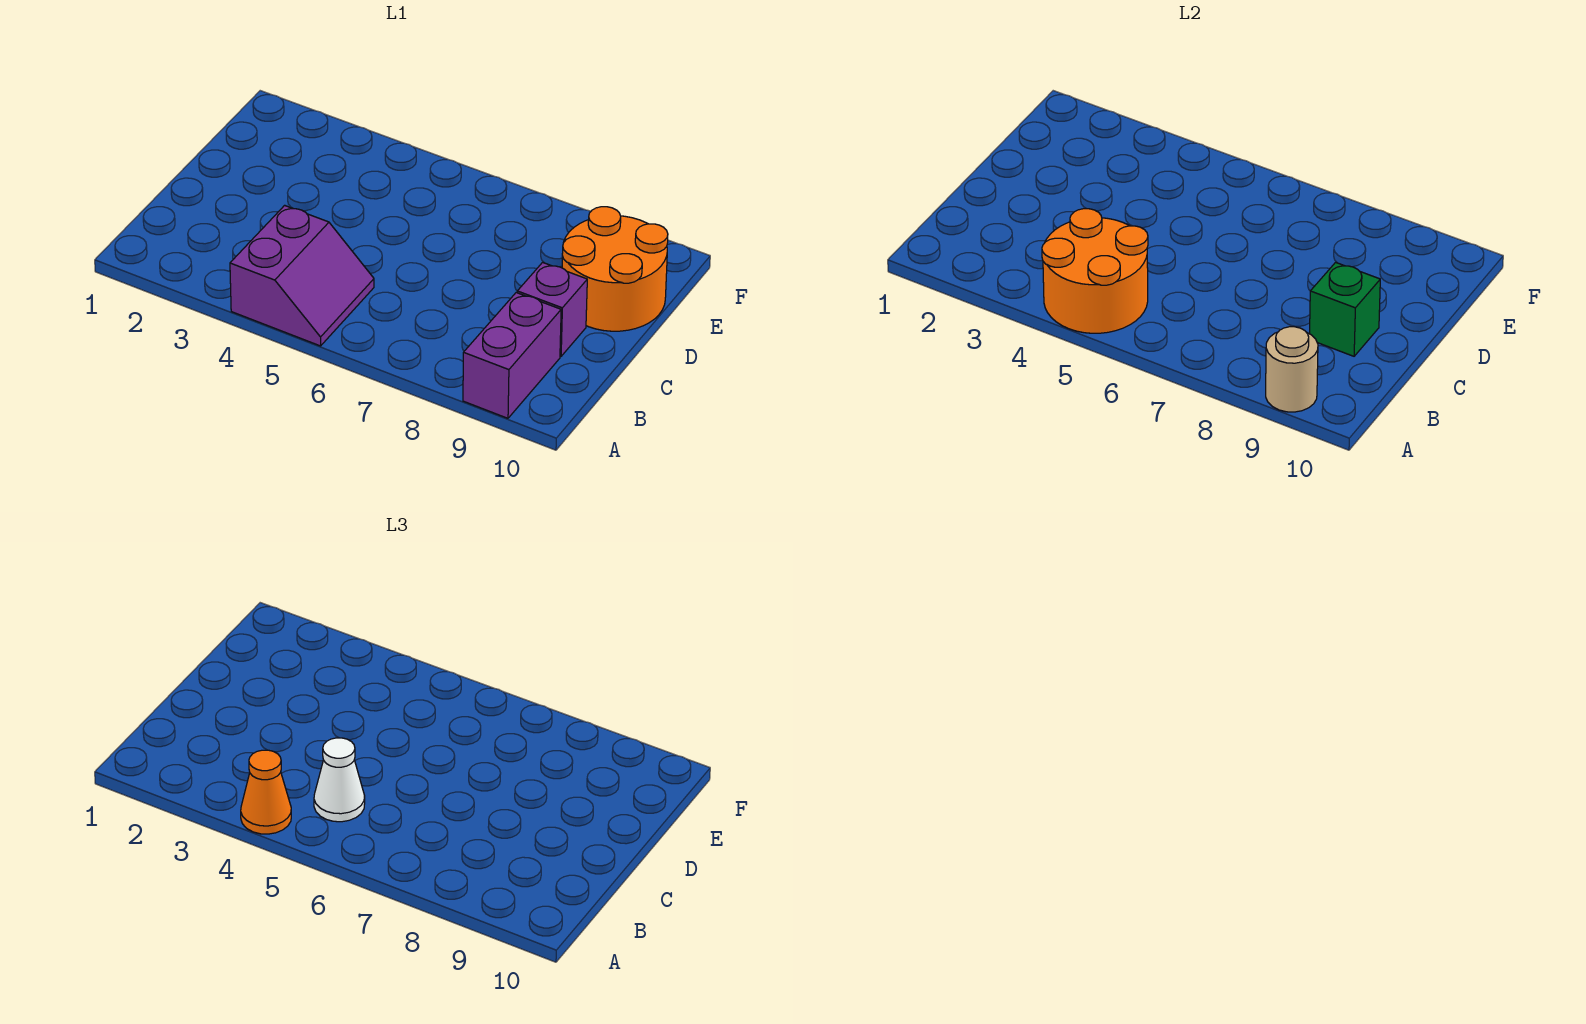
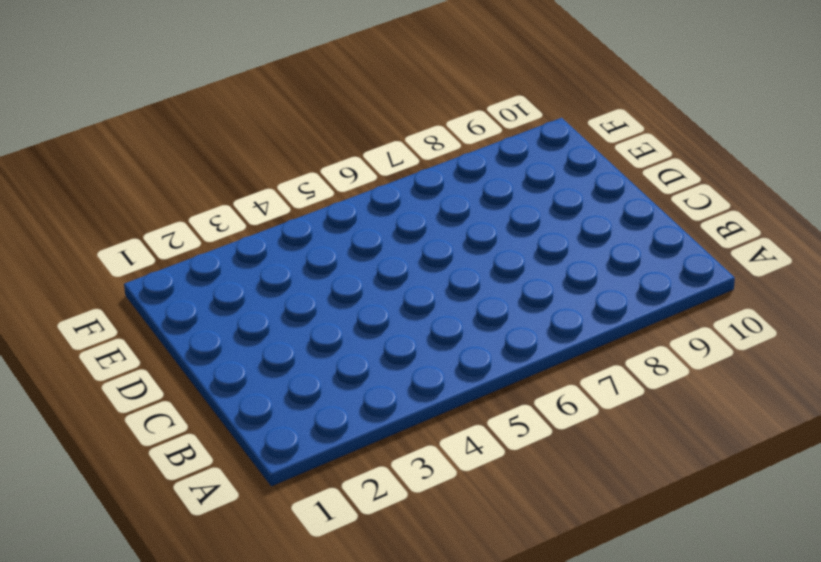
none -> purple 2x2 slope [230,205,374,346]
none -> purple 1x2 brick [463,293,561,418]

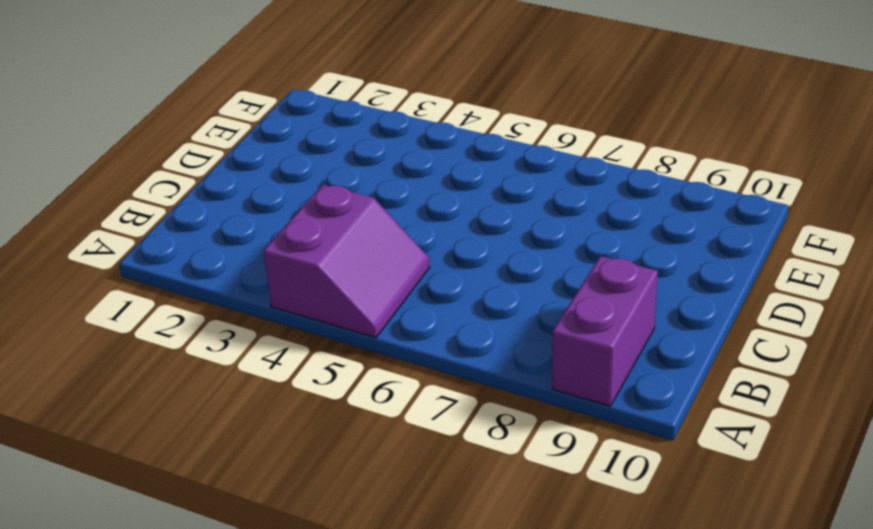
none -> purple 1x1 brick [517,262,587,356]
none -> orange 2x2 round brick [562,207,668,331]

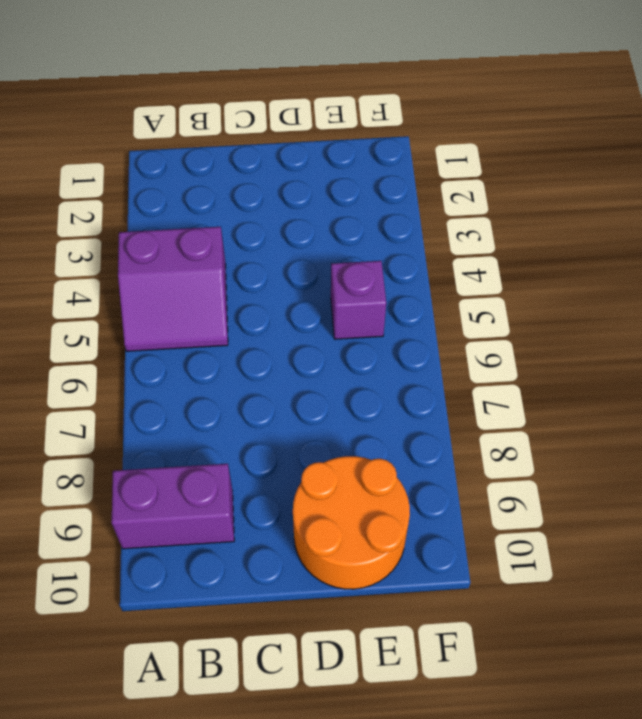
purple 1x1 brick [331,261,386,339] -> purple 1x1 brick moved to [517,262,587,356]
none -> orange 2x2 round brick [1042,209,1148,333]
none -> tan 1x1 round brick [1266,327,1318,412]

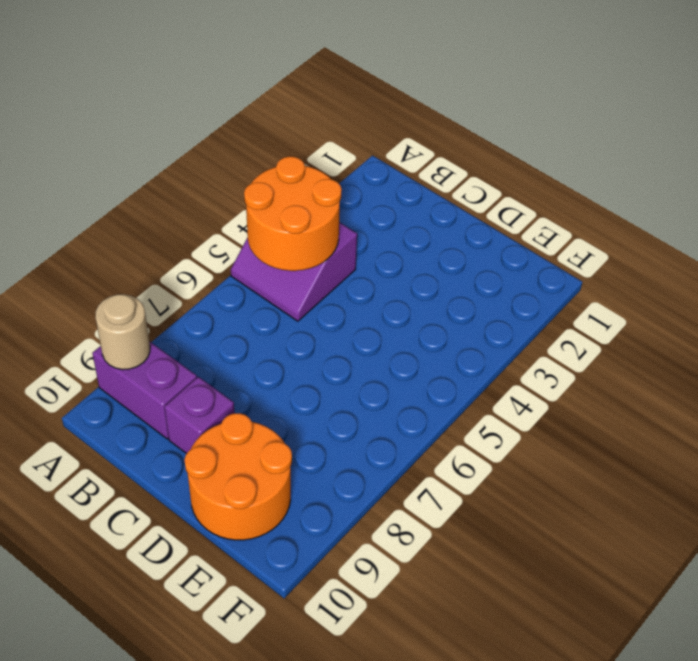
none -> green 1x1 brick [1310,262,1380,356]
none -> orange 1x1 cone [241,750,291,834]

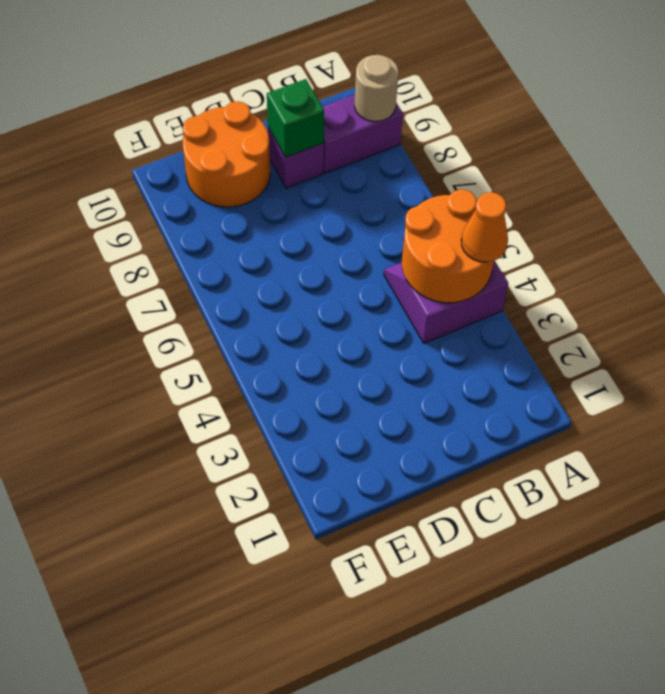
none -> white 1x1 cone [314,738,365,822]

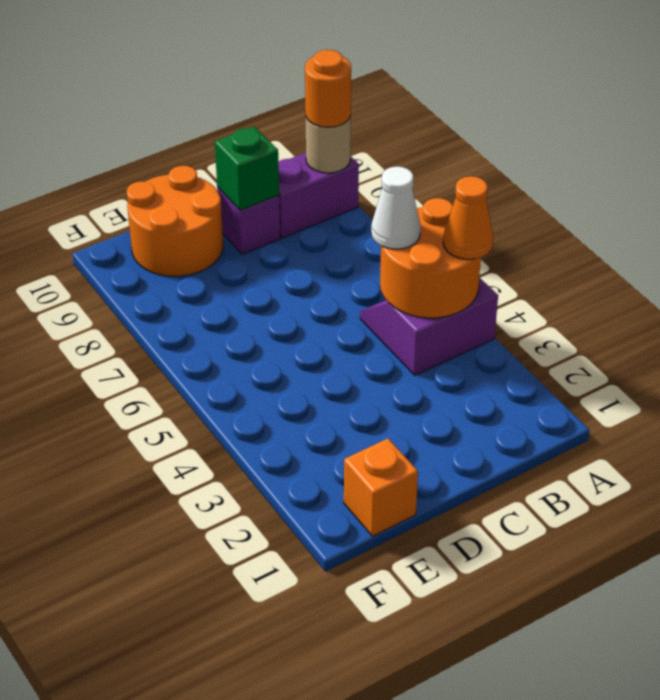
orange 1x1 round brick [305,50,351,127] -> none
orange 1x1 brick [344,439,418,536] -> none

